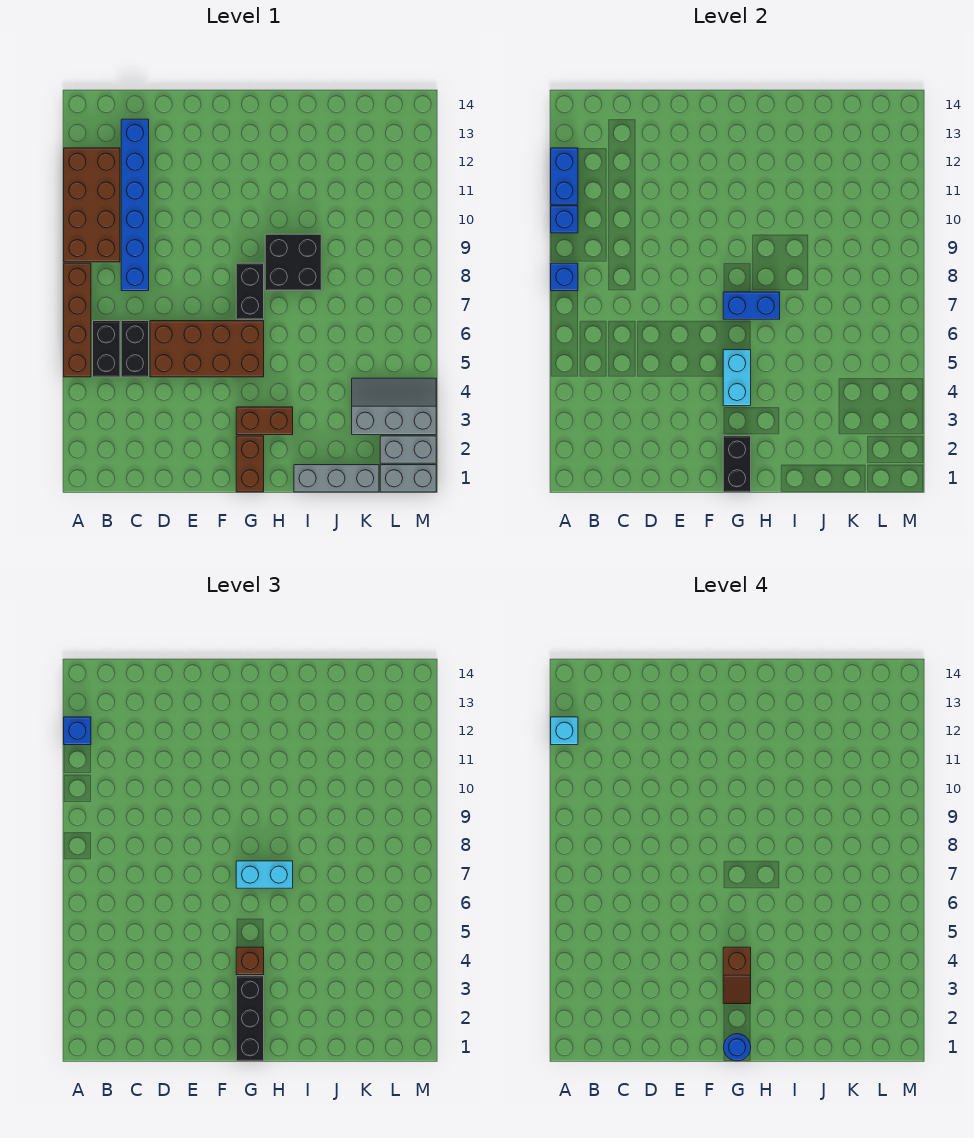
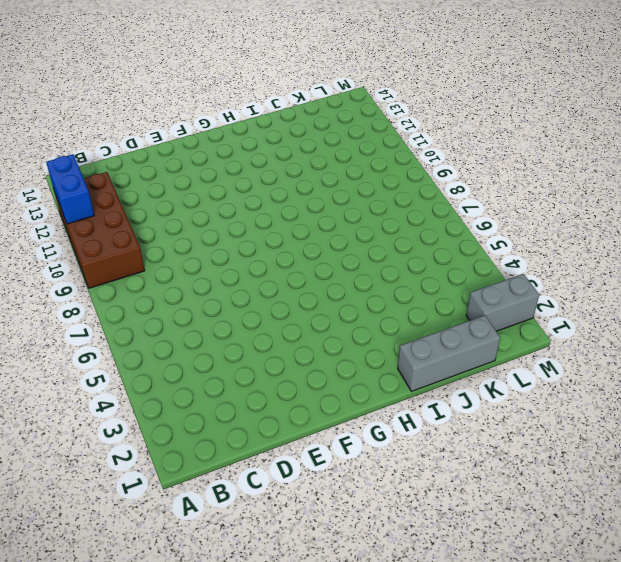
none -> brown 1x4 brick [64,263,91,377]
none -> black 1x2 brick [93,321,120,377]
none -> black 1x2 brick [121,321,149,377]

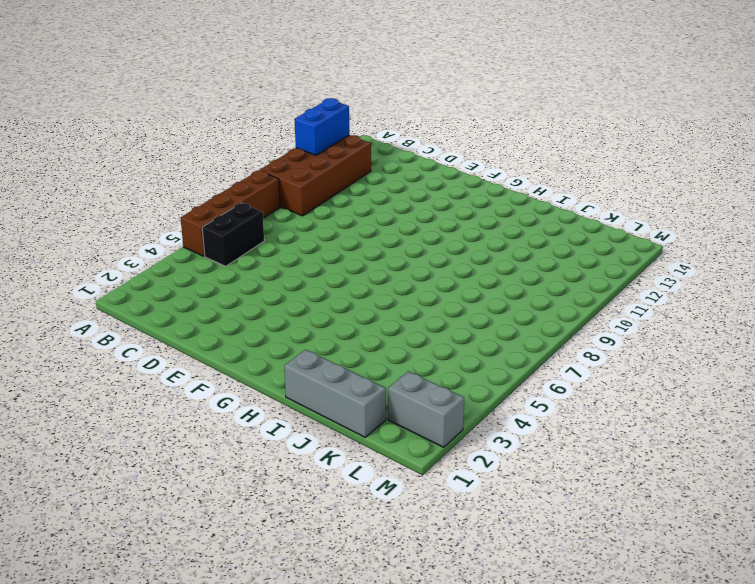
none -> black 1x2 brick [121,321,149,377]
none -> blue 1x6 brick [121,119,149,291]
none -> brown 2x4 brick [150,321,264,377]

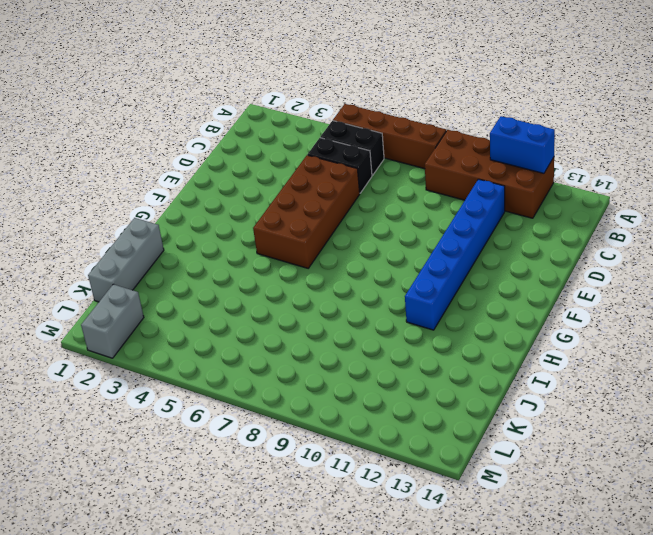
blue 1x6 brick [405,179,505,330] -> blue 1x6 brick turned to [121,119,149,291]
none -> brown 1x2 brick [236,436,264,492]
none -> brown 1x2 brick [236,407,293,435]
none -> black 1x2 brick [236,263,264,319]

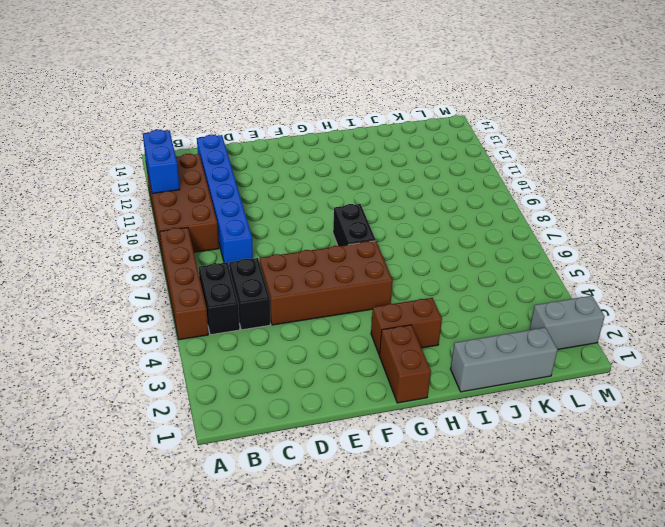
none -> black 2x2 brick [265,234,321,291]
none -> grey 2x3 slope [352,378,436,435]
none -> grey 1x2 brick [380,465,436,492]

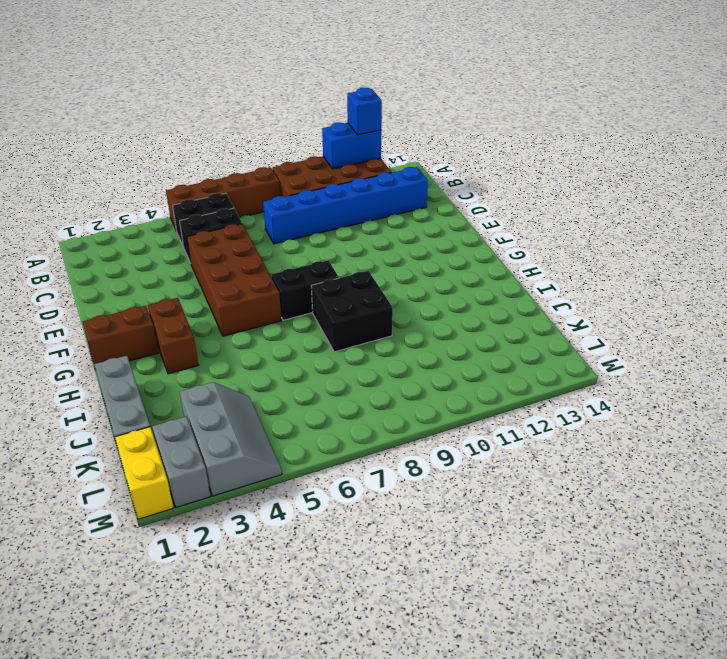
yellow 1x2 brick [115,427,174,519] -> grey 1x2 brick [380,465,436,492]
none -> blue 1x1 brick [551,263,578,291]
none -> blue 1x1 brick [551,206,578,233]
none -> black 1x2 brick [723,436,751,492]

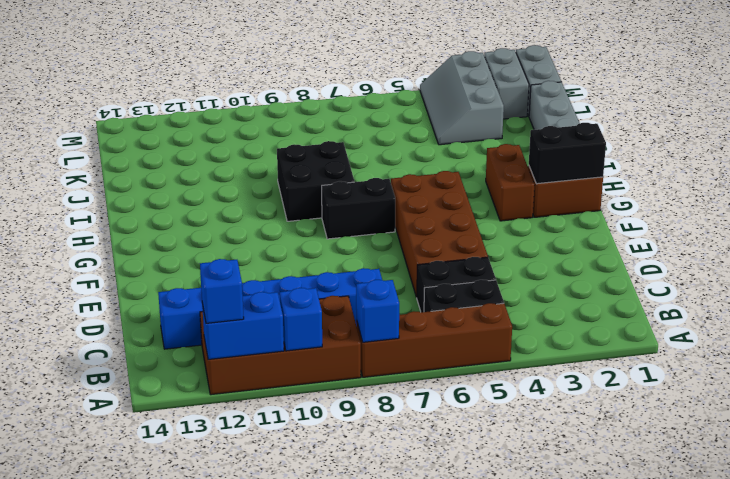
none -> cyan 1x2 brick [723,350,751,406]
none -> blue 1x2 brick [723,292,780,319]
none -> black 1x3 brick [236,976,264,1061]

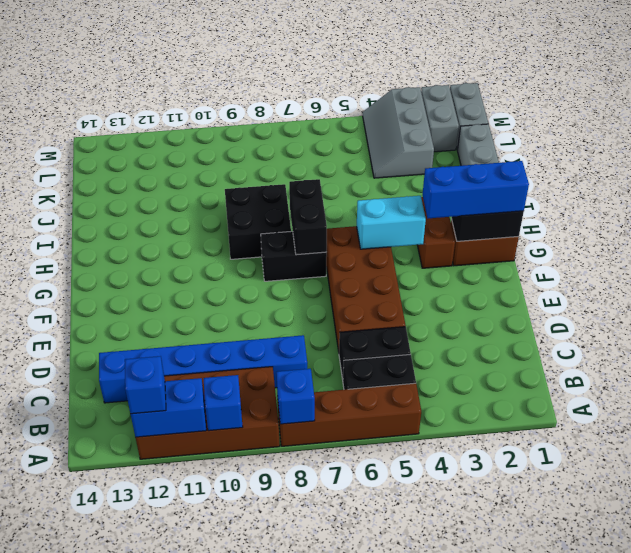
blue 1x3 brick [423,161,529,218] -> black 1x3 brick [236,976,264,1061]
black 1x2 brick [289,179,327,255] -> blue 1x2 brick [723,292,780,319]
none -> brown 1x1 brick [236,947,264,975]
none -> cyan 1x2 brick [236,861,293,888]
none -> cyan 1x1 brick [551,717,578,745]

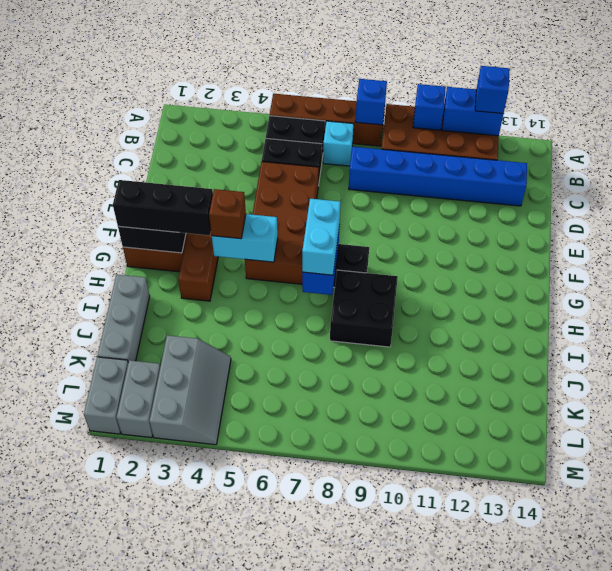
cyan 1x1 brick [323,121,354,166] -> cyan 1x1 brick moved to [551,717,578,745]
none -> blue 1x1 round brick [723,1034,751,1061]
none -> brown 1x2 slope [723,947,751,1004]

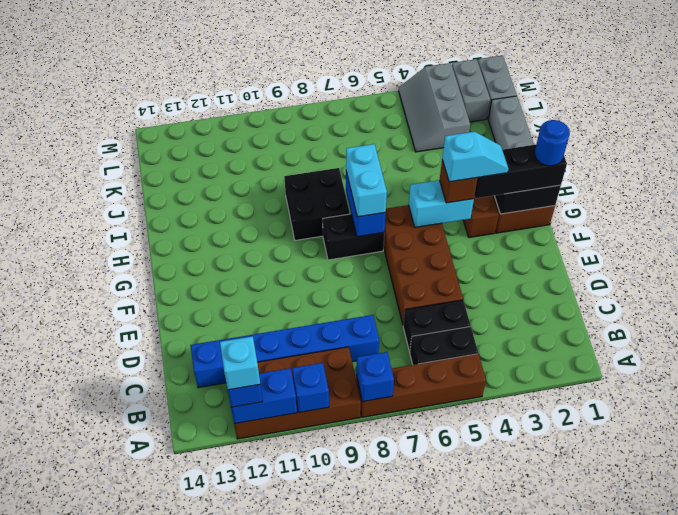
cyan 1x2 slope [442,132,508,182] -> brown 1x2 slope [723,947,751,1004]

